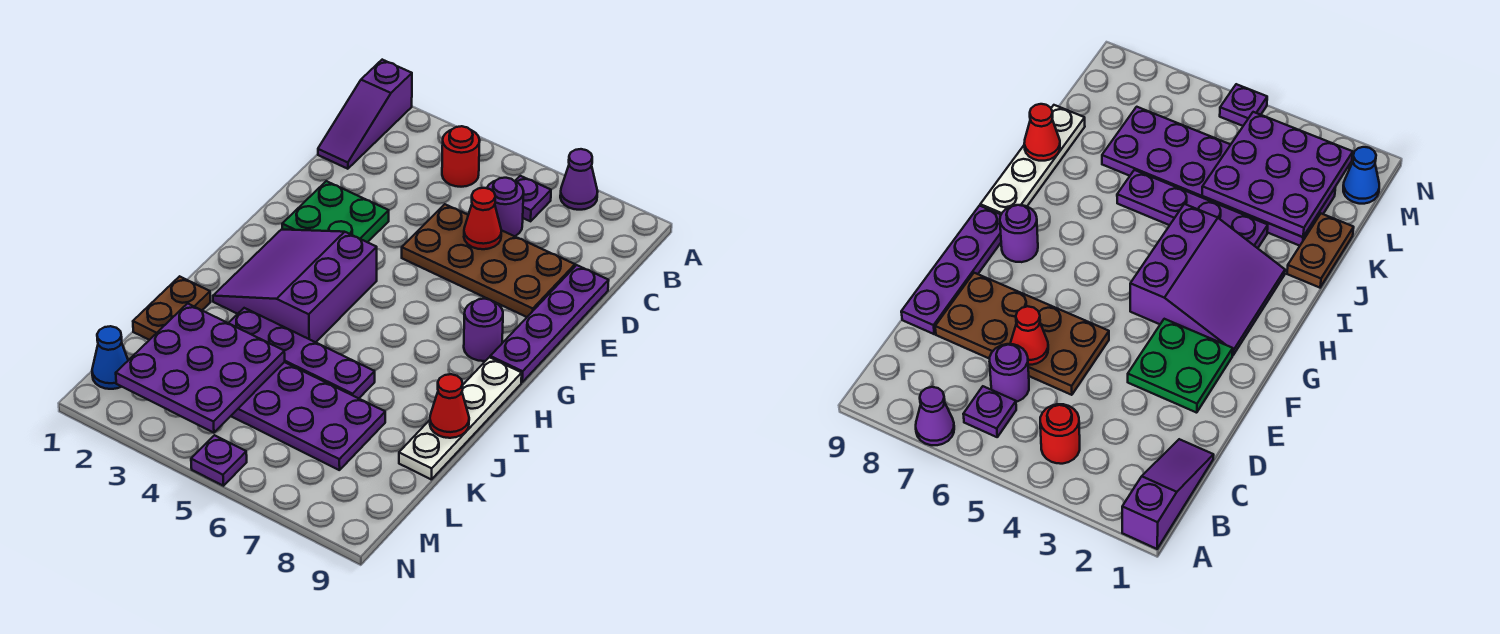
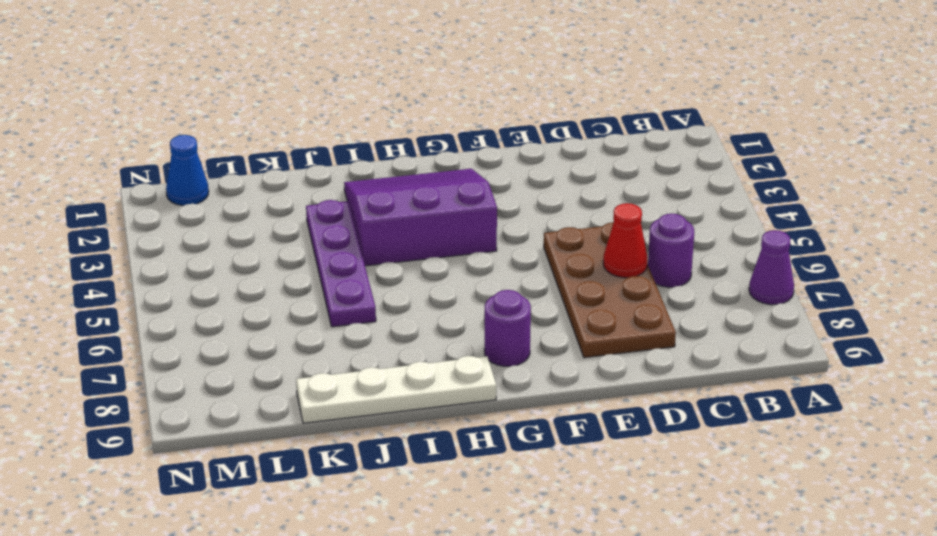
none -> purple 1x3 slope [318,60,412,169]
none -> red 1x1 round brick [442,126,480,187]
none -> purple 1x1 plate [515,176,551,221]

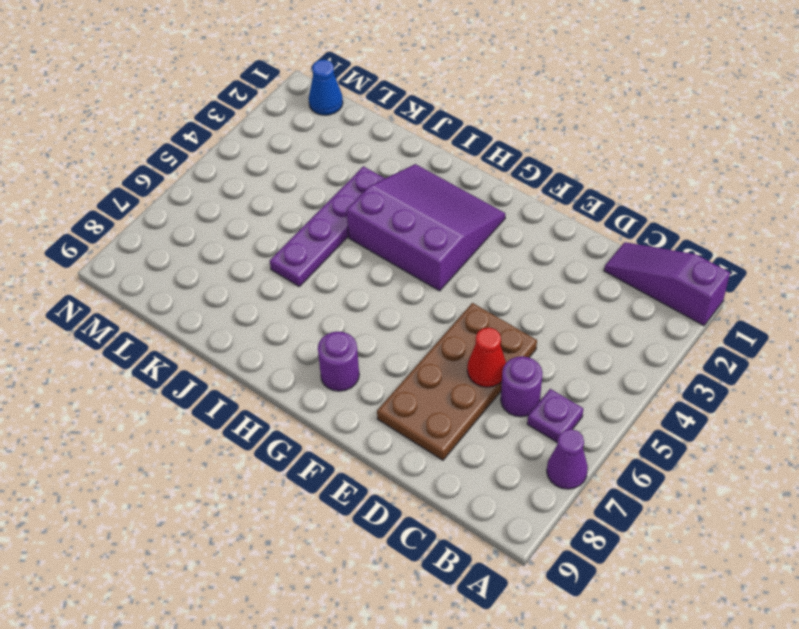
none -> red 1x1 round brick [442,126,480,187]
none -> purple 1x4 plate [490,265,609,382]
none -> green 2x2 plate [282,181,389,242]

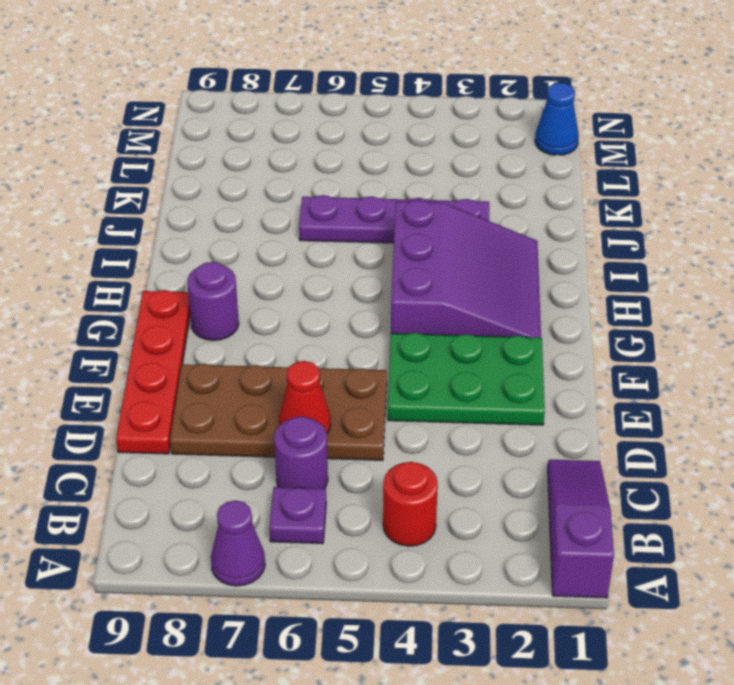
red 1x4 plate [116,290,190,454] -> purple 1x4 plate [490,265,609,382]
green 2x3 plate [388,333,545,425] -> green 2x2 plate [282,181,389,242]
none -> white 1x4 plate [399,357,522,480]
none -> brown 1x2 plate [133,276,211,340]
none -> purple 2x6 plate [231,362,385,470]

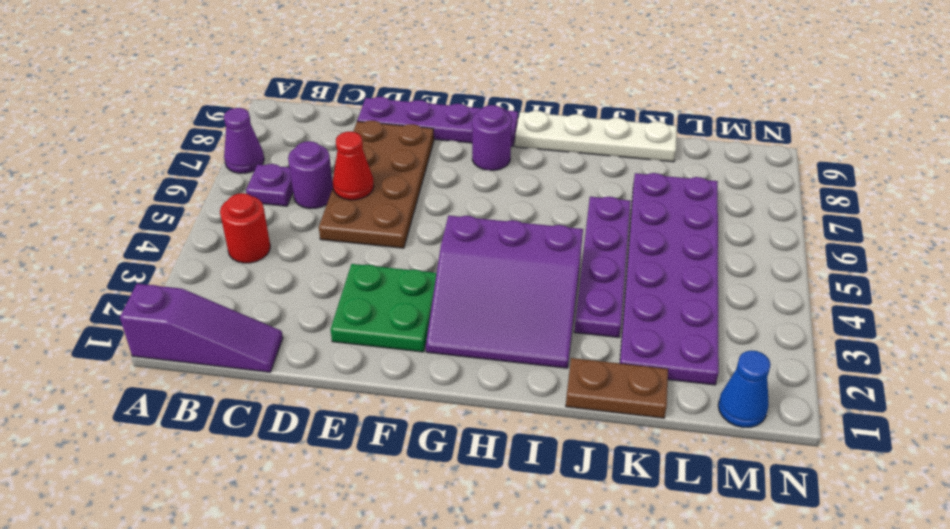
none -> purple 1x1 plate [191,435,247,486]
none -> red 1x1 cone [430,374,469,438]
none -> purple 3x3 plate [116,304,285,433]

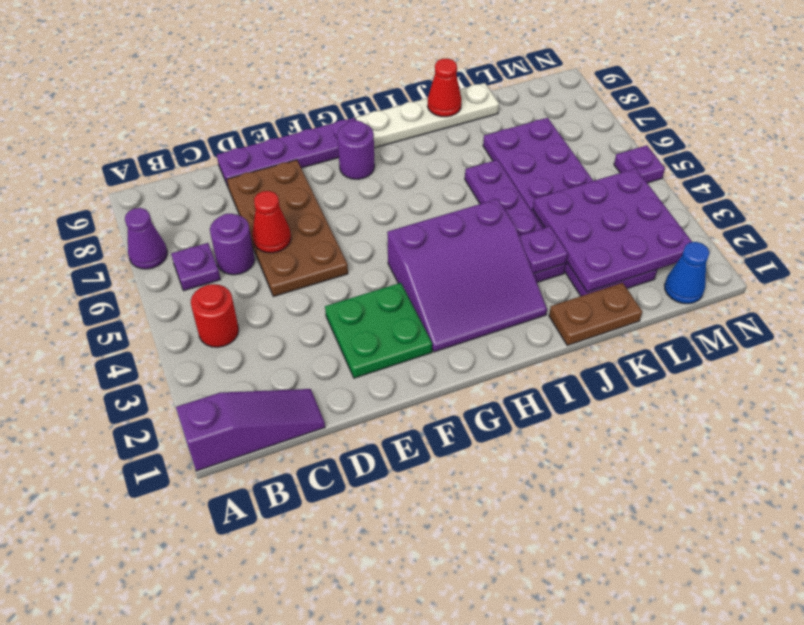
purple 1x1 plate [519,226,568,274] -> none

